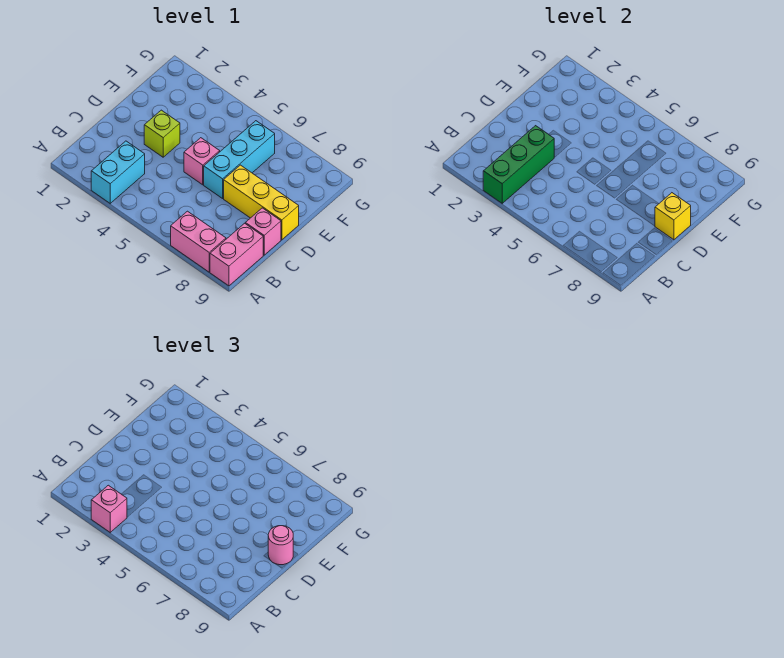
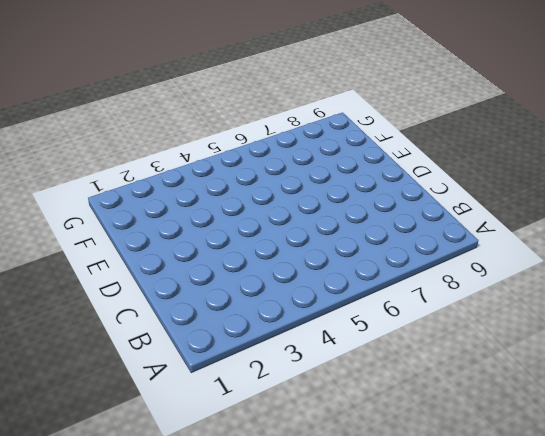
none -> cyan 1x2 brick [91,141,145,203]
none -> pink 1x2 brick [171,211,226,272]
none -> pink 1x2 brick [210,223,263,286]

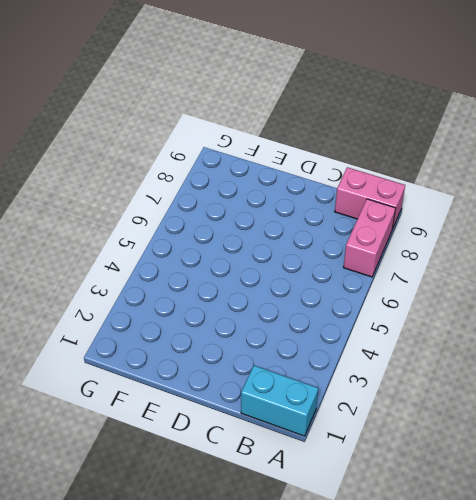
cyan 1x2 brick [241,366,318,436] -> cyan 1x2 brick moved to [91,141,145,203]
none -> pink 1x1 brick [245,208,281,255]
none -> lime 1x1 brick [144,110,180,157]
none -> pink 1x1 brick [184,138,220,185]

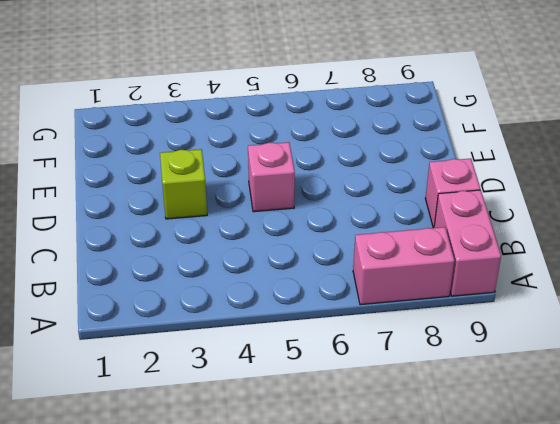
none -> cyan 1x2 brick [91,141,145,203]
none -> cyan 1x3 brick [204,121,275,198]
none -> yellow 1x3 brick [224,165,299,240]

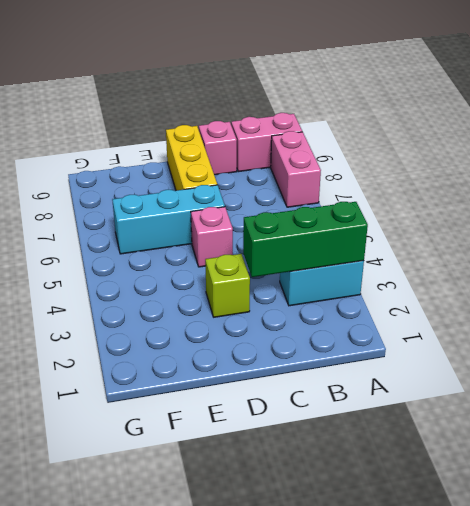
none -> yellow 1x1 brick [655,193,691,240]
none -> pink 1x1 brick [91,485,127,532]
none -> pink 1x1 round brick [268,526,293,565]

